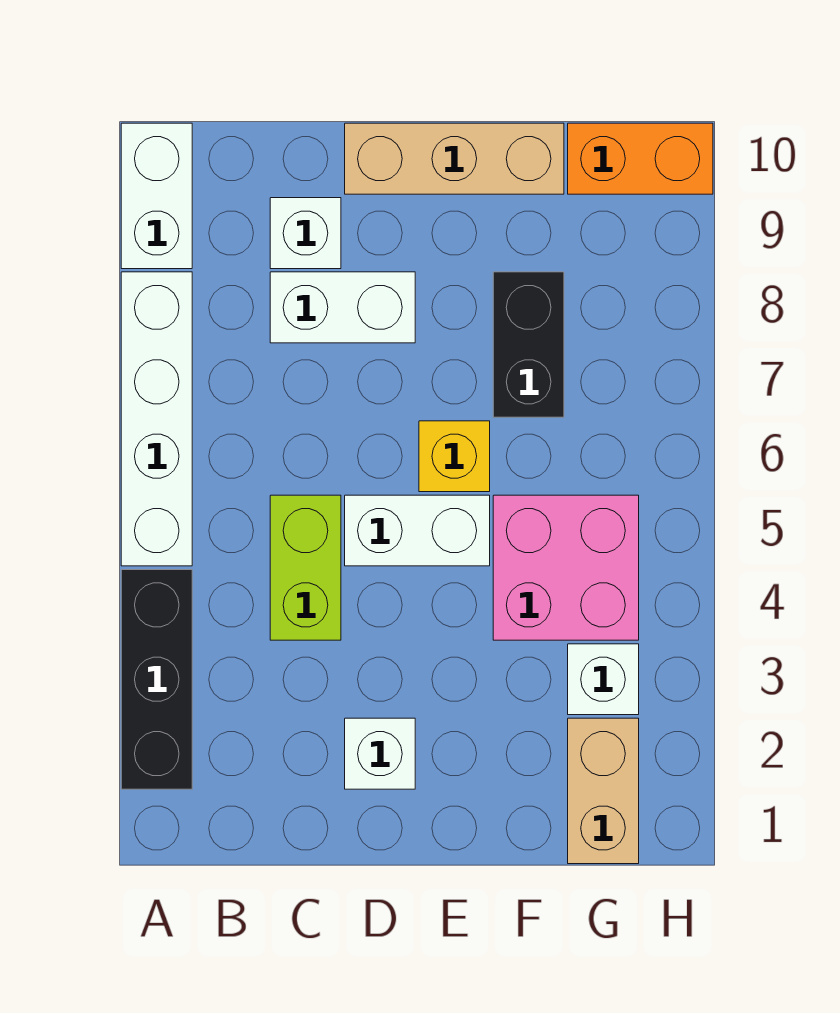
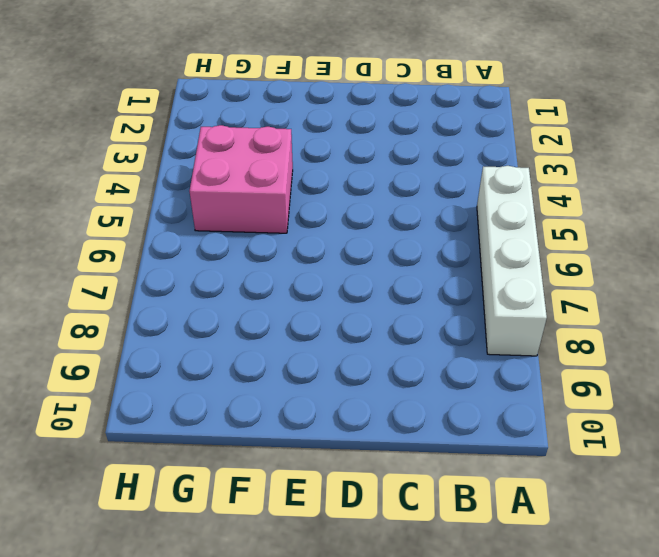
none -> black 1x3 brick [121,570,192,789]
none -> white 1x2 brick [121,123,192,269]
none -> lime 1x2 brick [270,495,341,640]

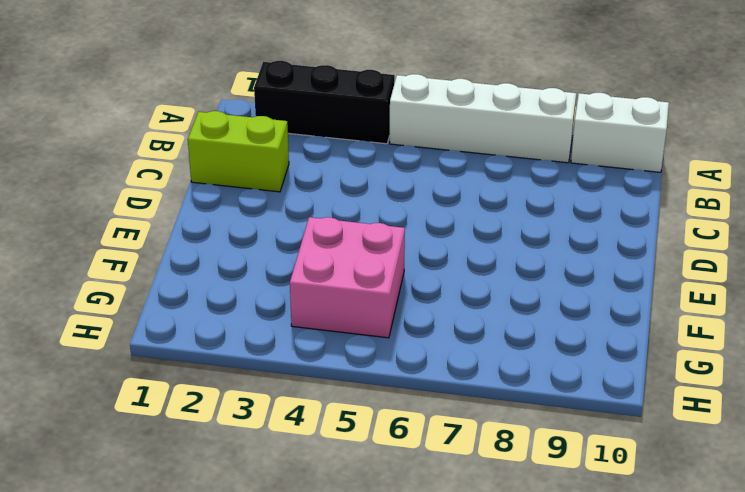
lime 1x2 brick [188,111,289,192] -> lime 1x2 brick moved to [270,495,341,640]
none -> white 1x2 brick [270,272,415,343]
none -> white 1x1 brick [270,198,341,269]
none -> white 1x1 brick [345,718,415,789]

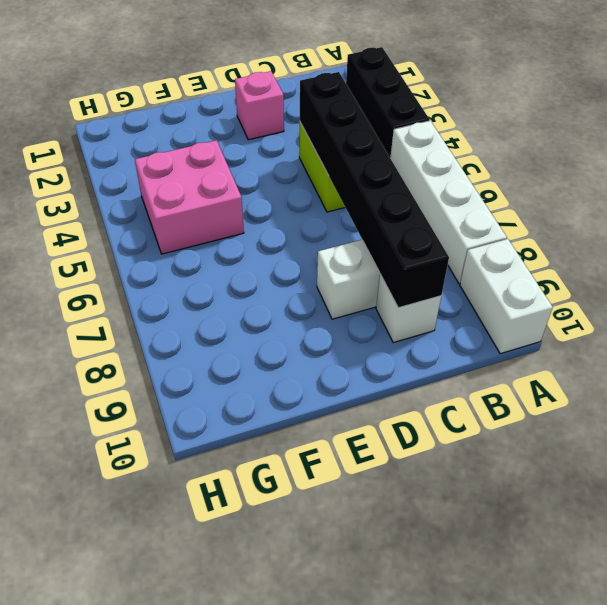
black 1x6 brick [300,72,449,308] -> none
pink 1x1 brick [235,71,284,140] -> white 1x1 brick [345,718,415,789]
none -> white 1x2 brick [345,495,490,566]
none -> tan 1x3 brick [345,123,564,194]
none -> yellow 1x1 brick [419,421,490,492]

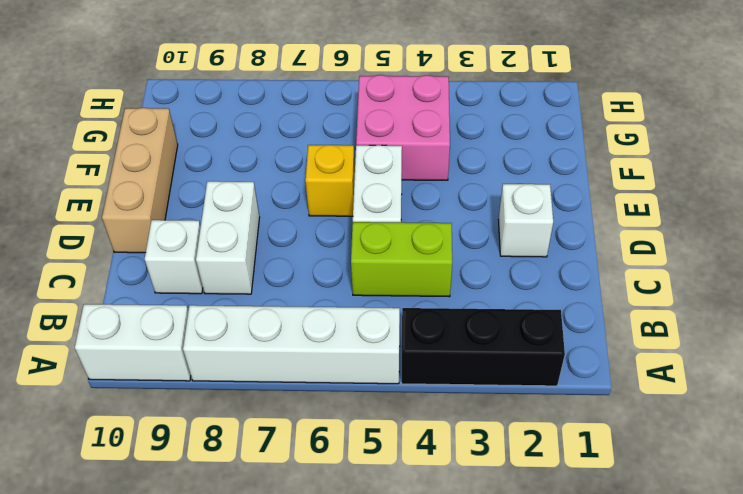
none -> black 1x2 brick [493,272,564,417]
none -> tan 1x2 brick [568,718,639,864]
none -> white 1x1 brick [568,644,639,715]

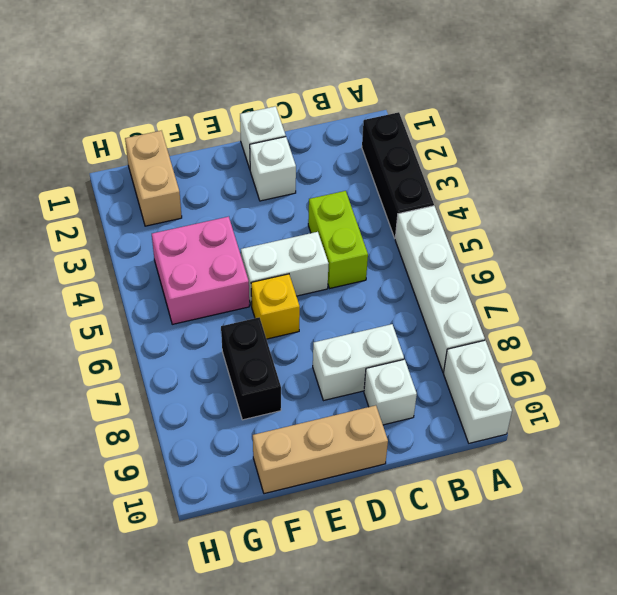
white 1x1 brick [240,106,286,169] -> white 1x1 brick moved to [568,644,639,715]
none -> orange 1x2 brick [568,123,713,194]

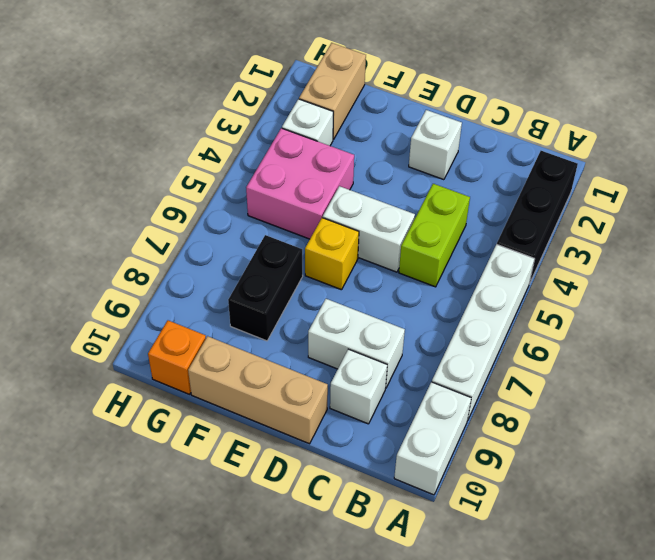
orange 1x1 brick [148,320,206,394] -> orange 1x2 brick [568,123,713,194]

